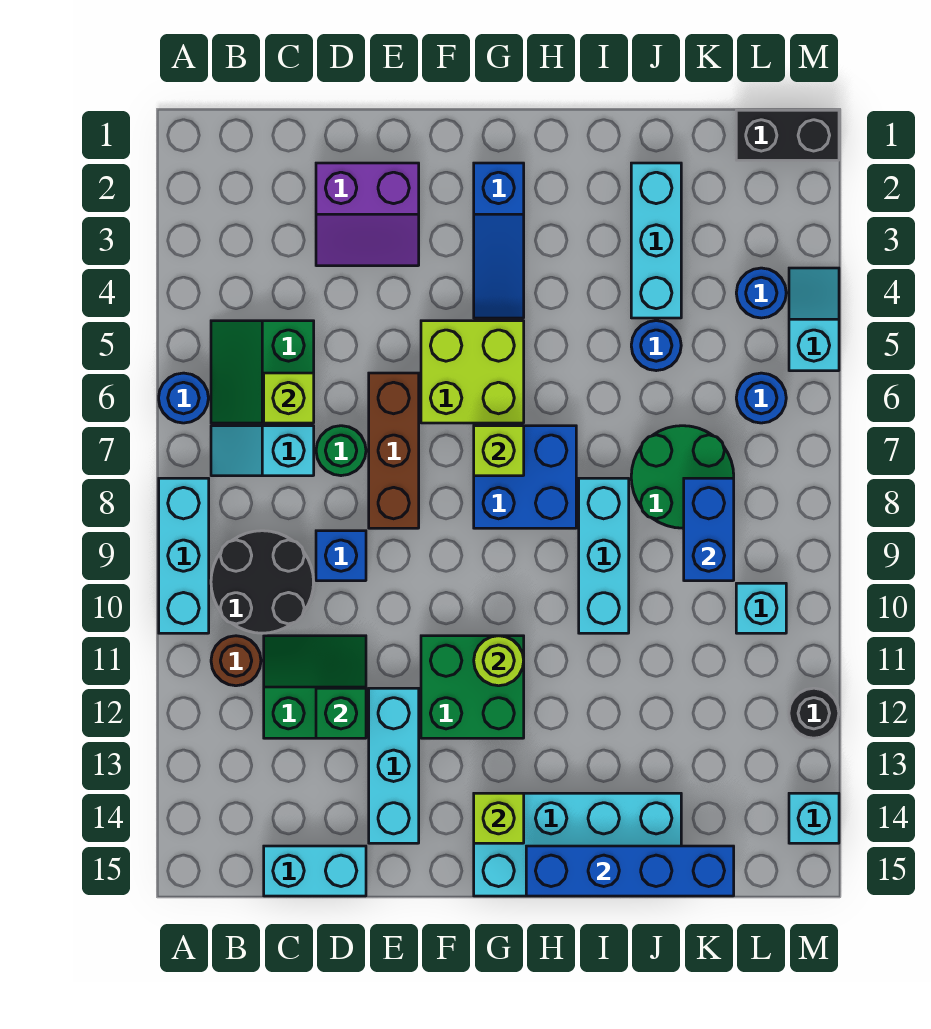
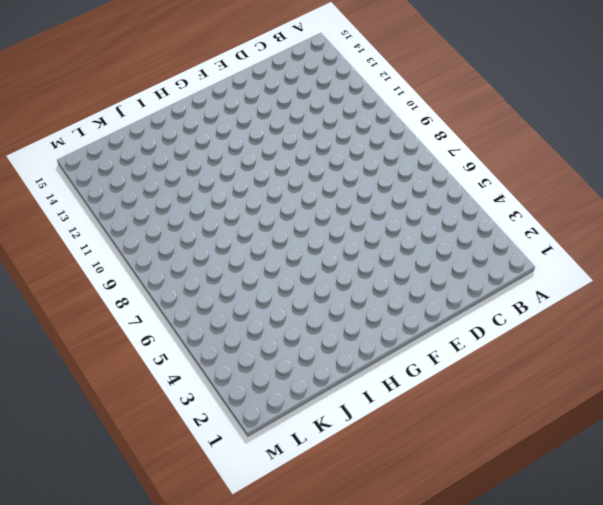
none -> blue 1x1 round brick [159,373,208,423]
none -> cyan 1x3 brick [159,478,209,633]
none -> green 2x2 slope [211,321,314,423]
none -> cyan 1x2 slope [211,426,314,476]

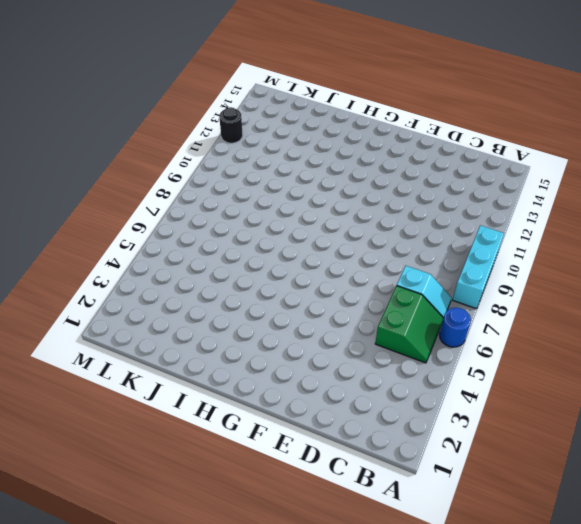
none -> black 2x2 round brick [211,531,314,633]
none -> brown 1x1 round brick [211,636,261,686]
none -> green 2x2 slope [264,636,366,738]
none -> cyan 1x2 brick [264,846,366,896]

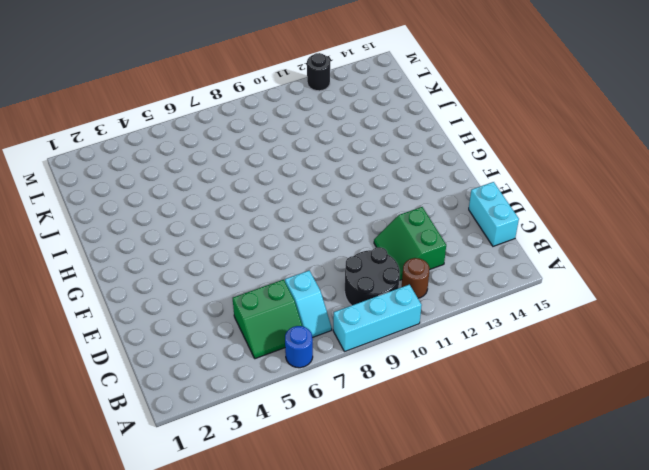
none -> purple 2x2 slope [316,163,419,266]
none -> green 1x1 round brick [316,426,366,476]
none -> blue 1x1 brick [316,531,366,581]
none -> brown 1x3 brick [369,373,419,528]

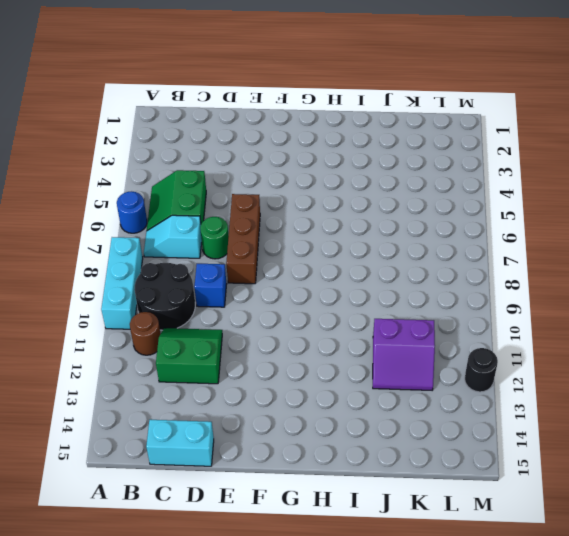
purple 2x2 slope [373,319,435,390] -> purple 2x2 slope moved to [316,163,419,266]
none -> cyan 1x3 brick [369,688,419,843]
none -> lime 2x2 brick [421,321,524,423]
none -> green 2x2 brick [421,636,524,738]
none -> blue 1x3 slope [474,163,524,318]

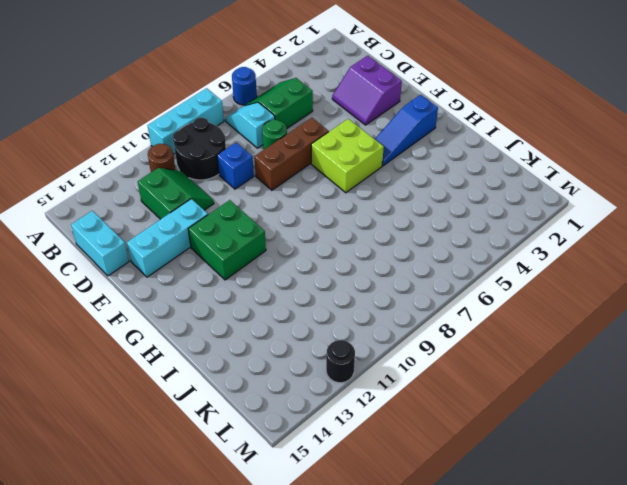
none -> blue 2x2 brick [474,426,576,528]
none -> cyan 2x4 brick [474,793,681,896]
none -> cyan 1x3 brick [579,478,629,633]
none -> cyan 1x3 brick [631,163,681,318]

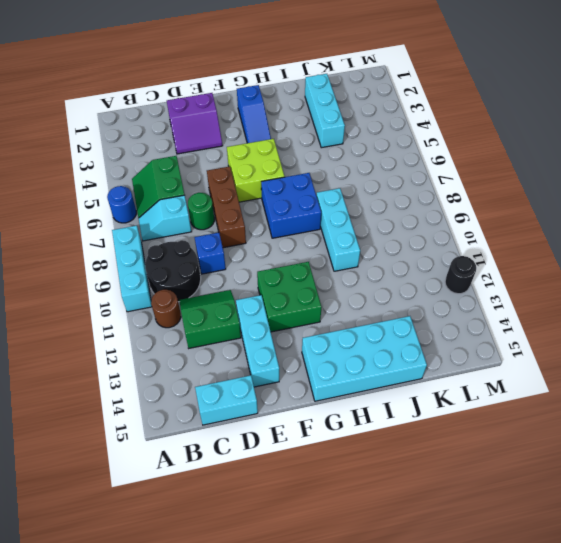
none -> blue 1x1 round brick [631,321,681,371]
none -> green 2x2 round brick [631,426,734,528]
none -> black 1x2 brick [736,110,839,160]
none -> blue 1x1 round brick [736,268,786,318]

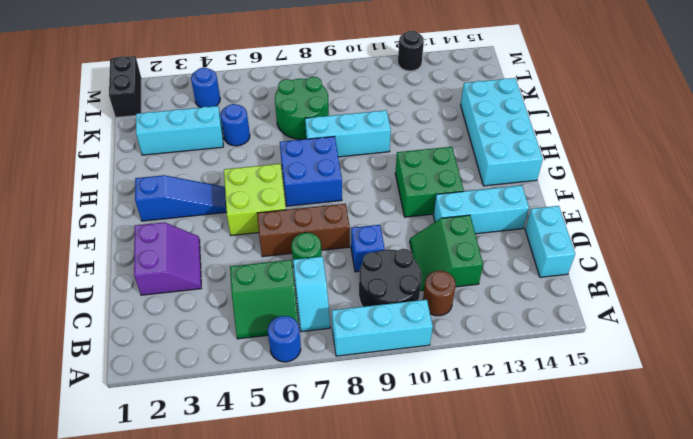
none -> blue 1x1 round brick [736,373,786,423]
none -> cyan 1x1 brick [736,583,786,633]
none -> cyan 1x2 slope [789,268,839,371]
none -> cyan 1x1 brick [789,793,839,843]

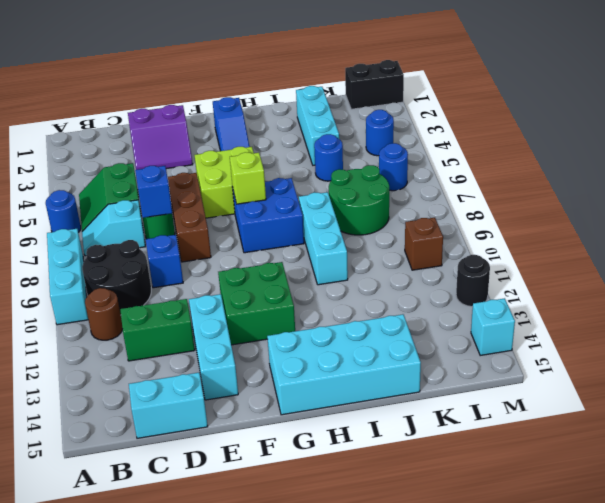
blue 1x1 brick [135,166,172,218] -> none
brown 1x1 brick [405,218,443,270] -> cyan 1x1 brick [736,583,786,633]
none -> cyan 1x2 slope [789,268,839,371]
none -> lime 1x1 brick [264,373,314,423]
none -> green 1x1 brick [316,688,366,738]
none -> lime 1x1 round brick [474,636,524,686]

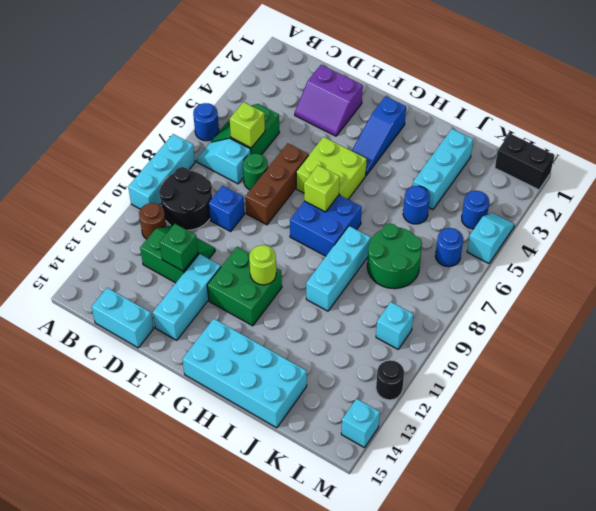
none -> lime 1x1 brick [474,793,524,843]
none -> blue 1x4 brick [526,846,734,896]
none -> blue 1x2 brick [684,478,734,581]

